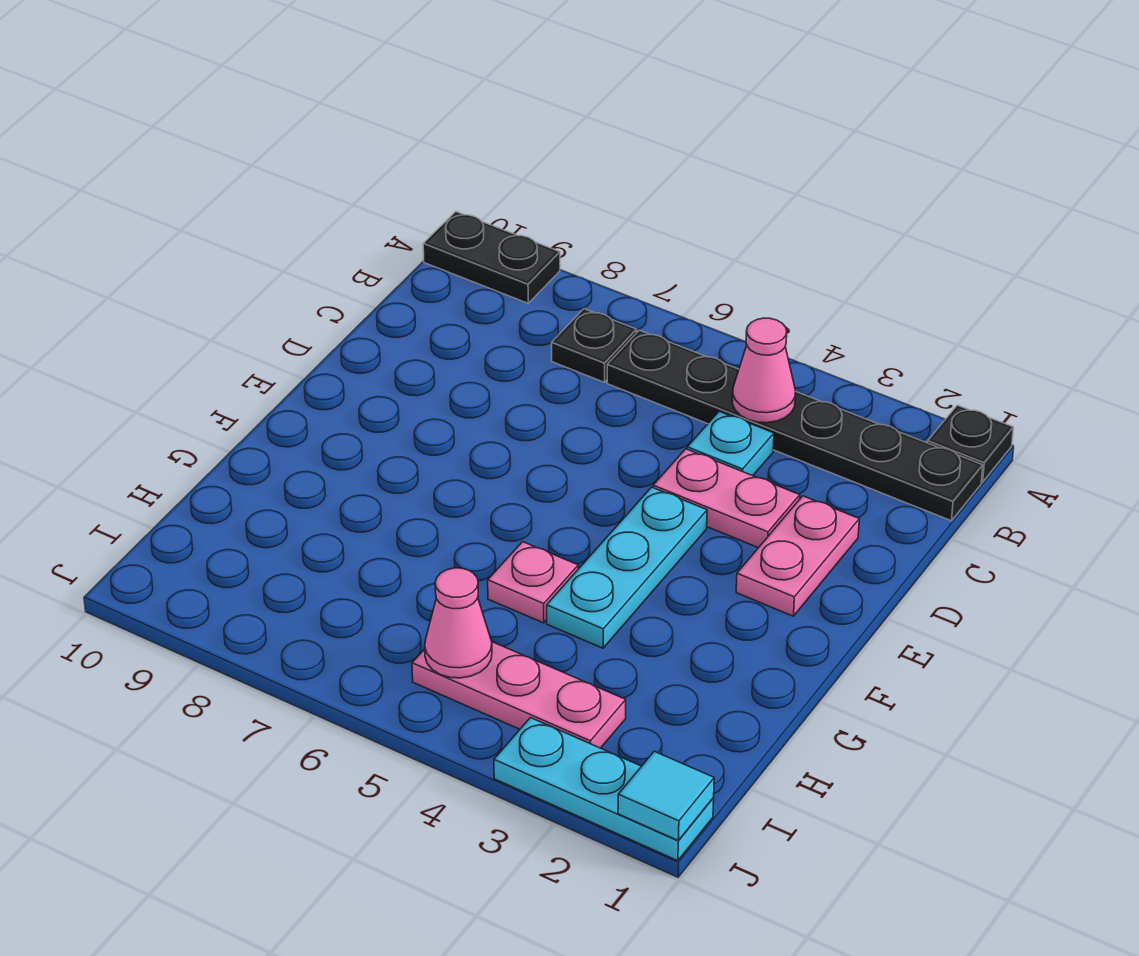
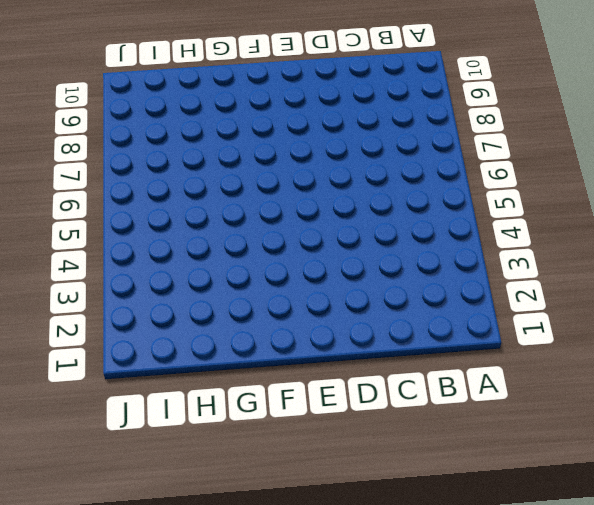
none -> black 1x1 plate [928,405,1013,482]
none -> black 1x2 plate [423,212,560,303]
none -> black 1x6 plate [607,330,983,521]

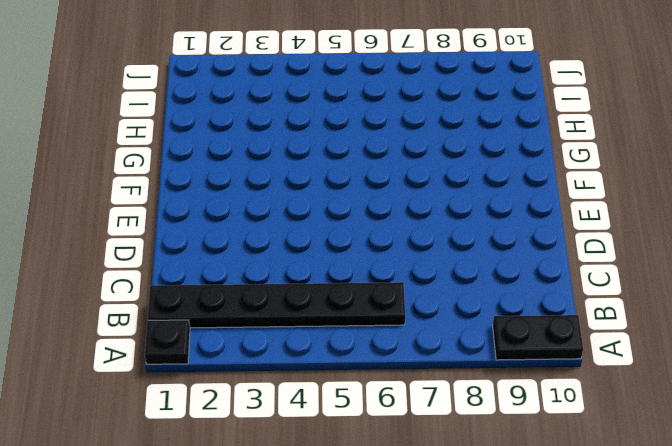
none -> black 1x1 plate [552,309,637,382]
none -> cyan 1x1 plate [687,411,774,476]
none -> pink 1x2 plate [736,496,859,616]

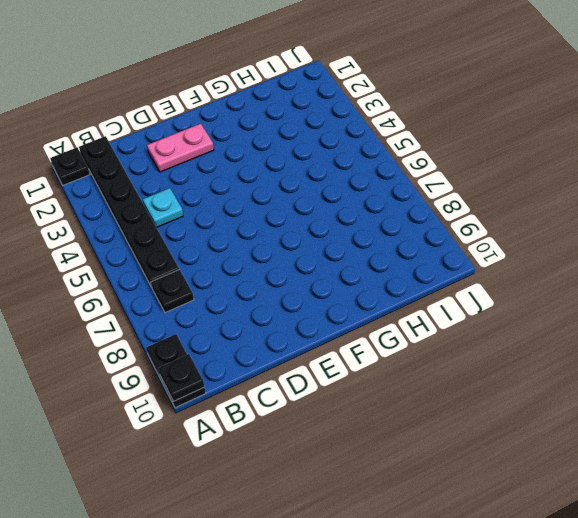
black 1x1 plate [158,354,204,401] -> none
none -> pink 1x2 plate [653,449,800,548]
none -> cyan 1x3 plate [547,487,707,648]
none -> pink 1x1 plate [488,542,578,623]

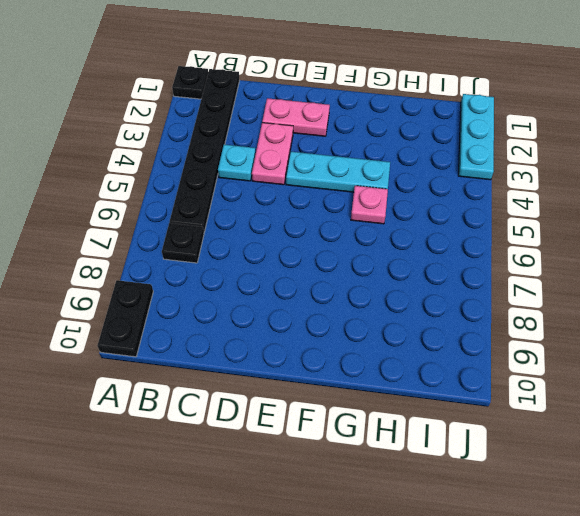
none -> pink 1x3 plate [412,642,626,748]
none -> pink 1x1 cone [732,318,795,423]
none -> pink 1x1 cone [425,568,492,678]

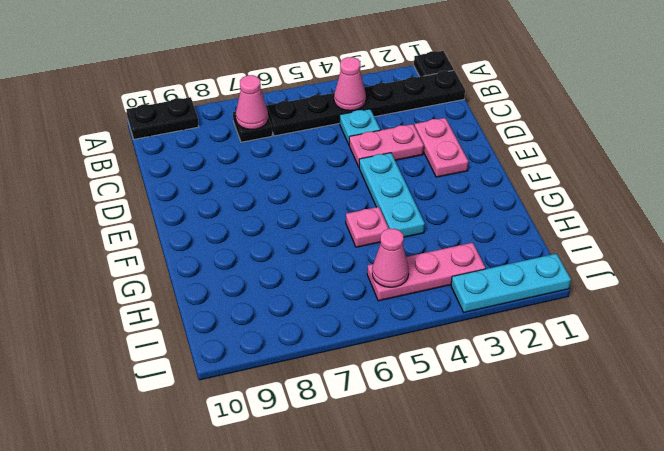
pink 1x1 cone [236,75,268,130] -> none
none -> cyan 1x1 tile [618,751,714,840]

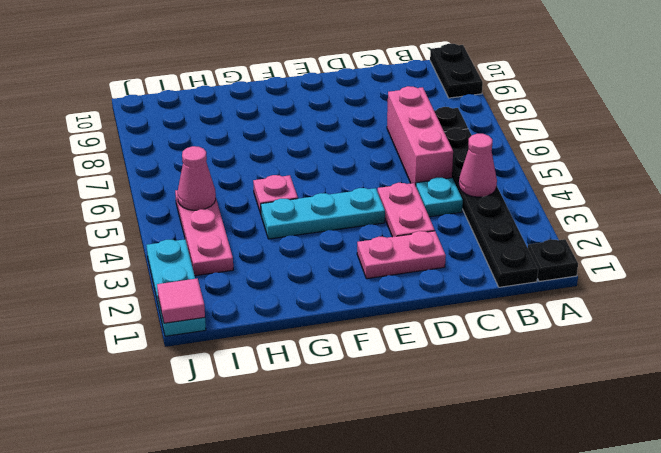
pink 1x3 brick [387,86,453,185] -> none
pink 1x1 tile [157,278,205,323] -> cyan 1x1 tile [618,751,714,840]

